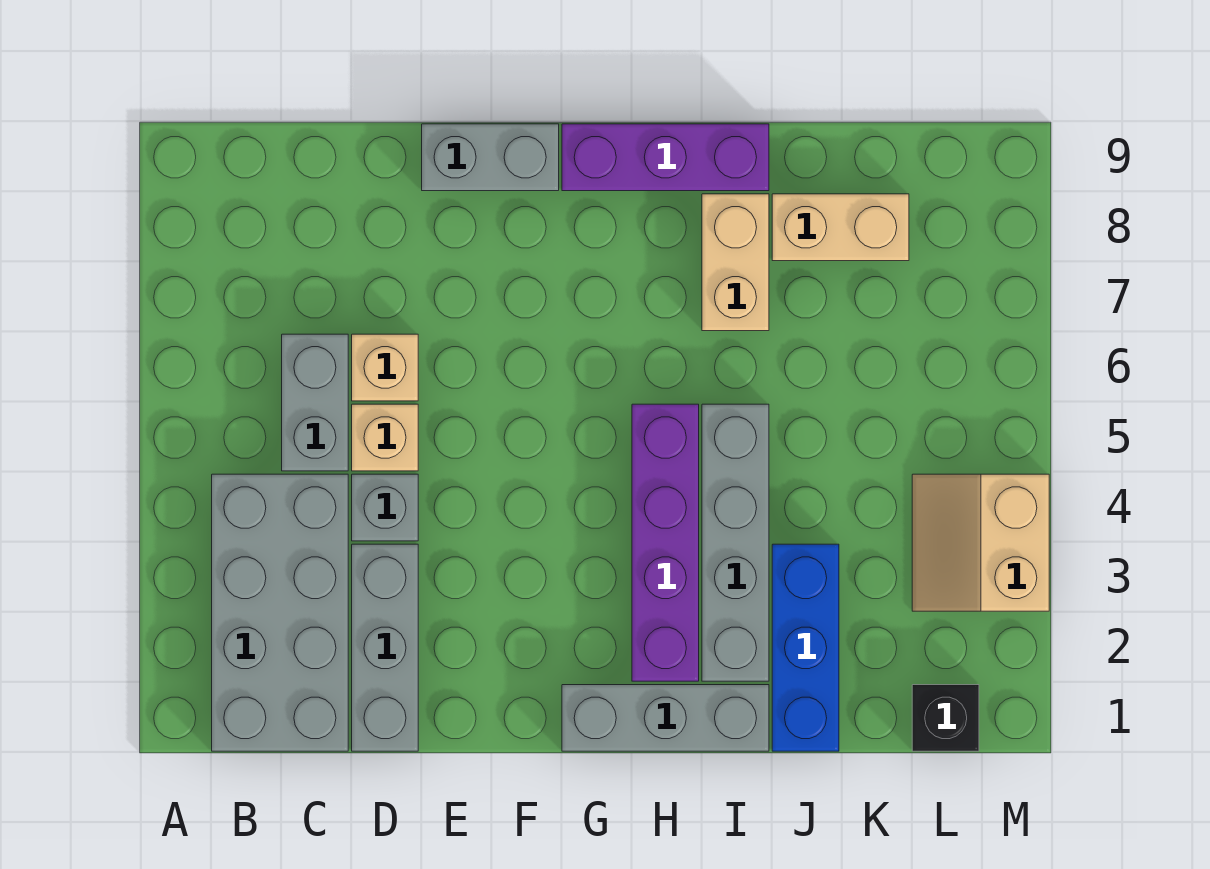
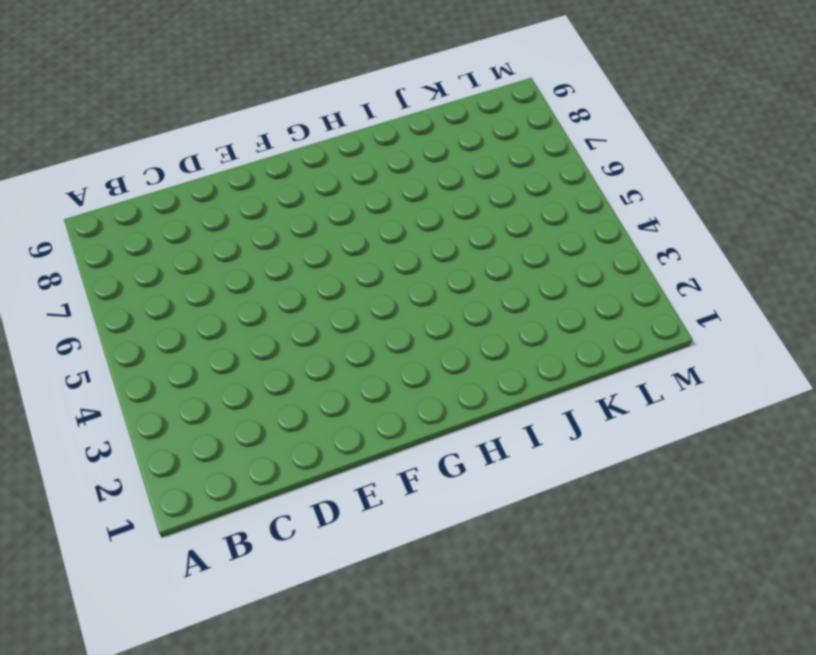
none -> grey 2x4 brick [212,474,348,751]
none -> grey 1x2 brick [282,334,348,471]
none -> grey 1x3 brick [352,544,418,751]

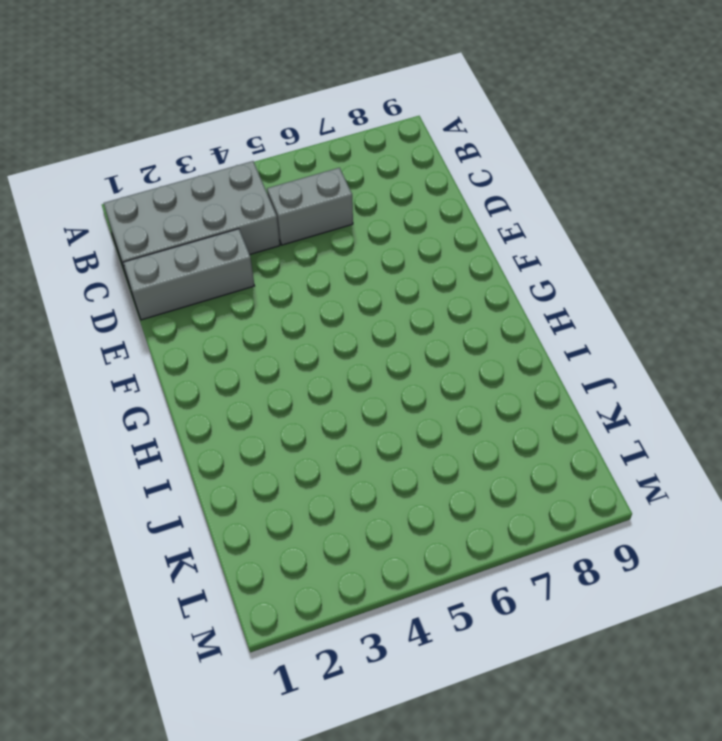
none -> grey 1x1 brick [352,474,418,541]
none -> tan 1x1 brick [352,404,418,471]
none -> tan 1x1 brick [352,334,418,401]

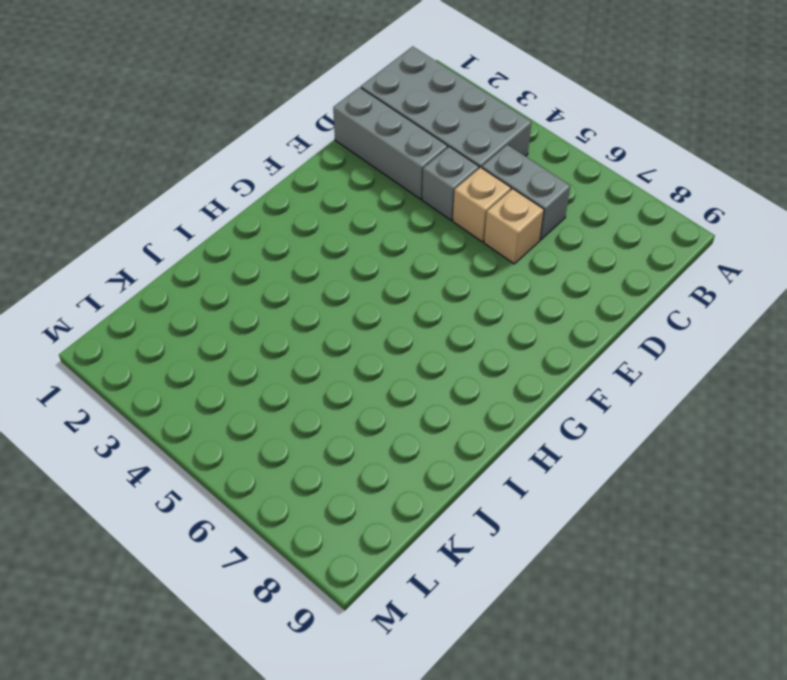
none -> grey 1x2 brick [422,124,559,191]
none -> grey 1x3 brick [562,685,769,751]
none -> purple 1x3 brick [562,124,769,191]

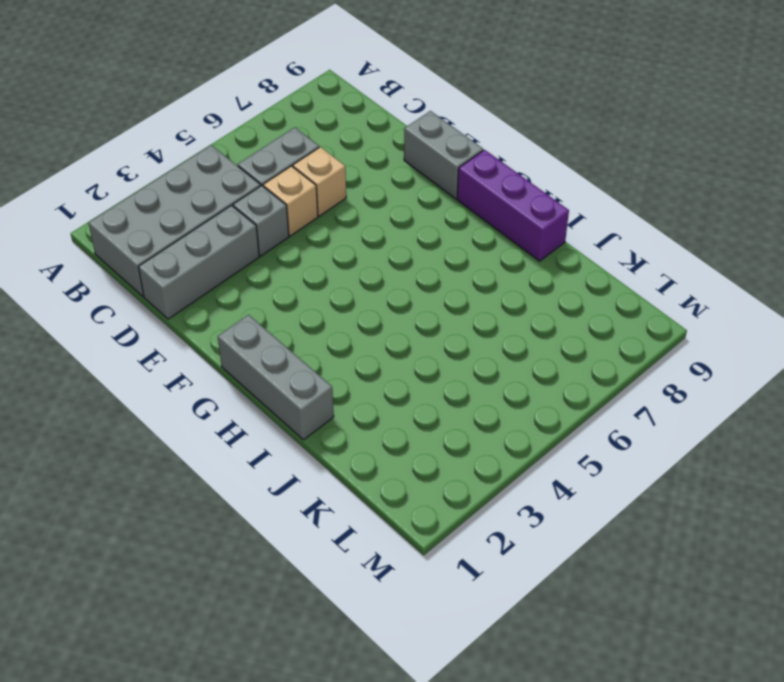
none -> purple 1x4 brick [632,404,699,681]
none -> grey 1x4 brick [702,404,769,681]
none -> tan 1x2 brick [702,194,769,331]

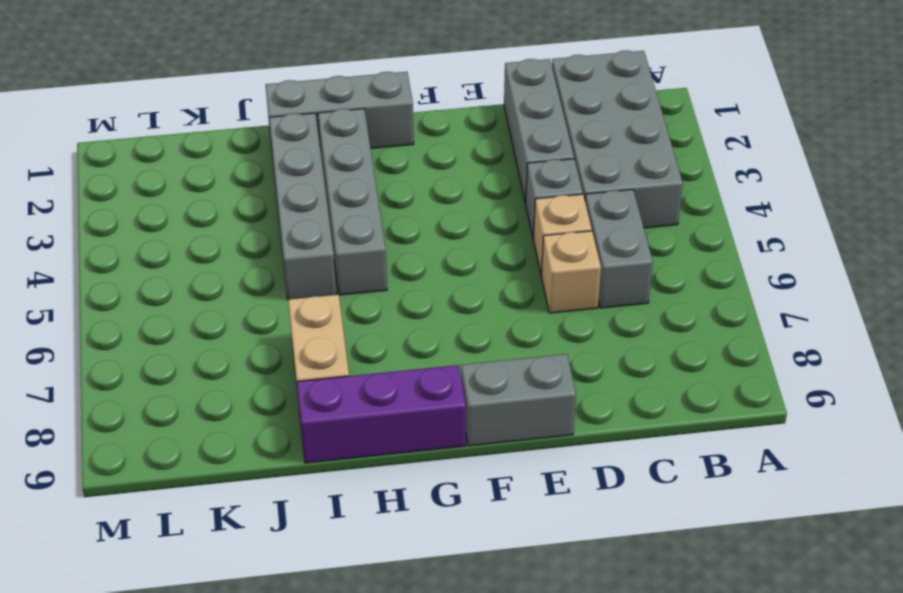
grey 1x4 brick [318,109,387,295] -> purple 1x4 brick [632,404,699,681]
none -> blue 1x3 brick [772,544,839,751]
none -> tan 1x2 brick [772,194,909,261]
none -> black 1x1 brick [912,685,979,751]

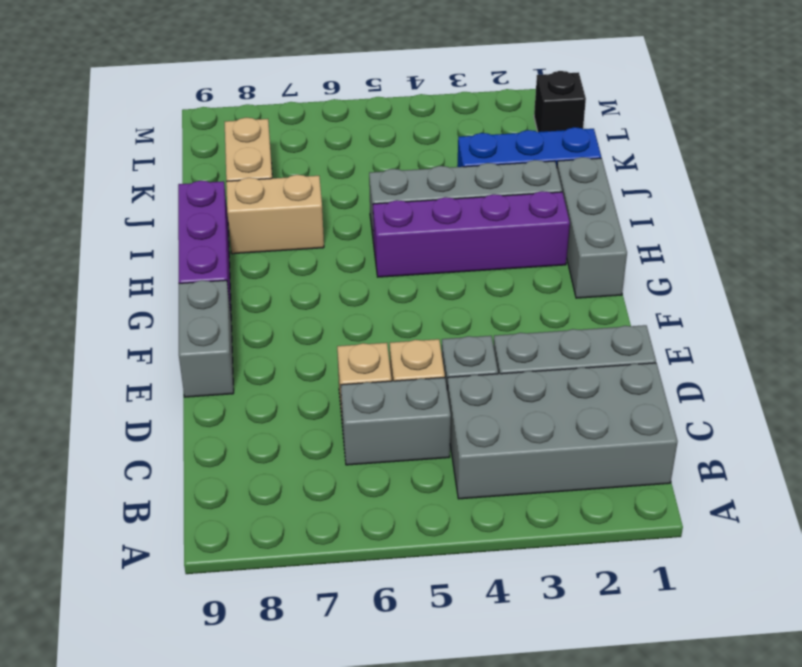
none -> tan 2x2 slope [912,474,1049,611]

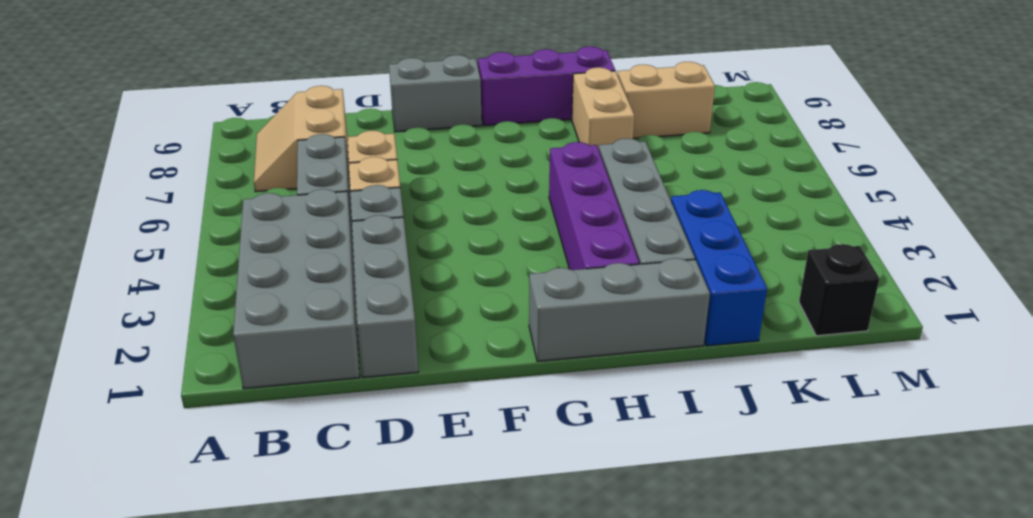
tan 2x2 slope [254,86,350,192] -> tan 2x2 slope moved to [912,474,1049,611]

